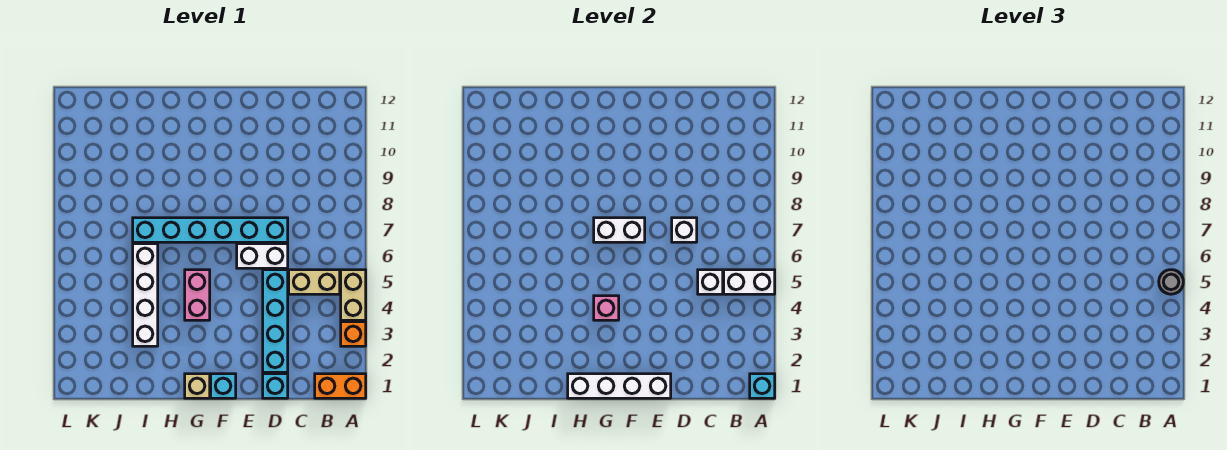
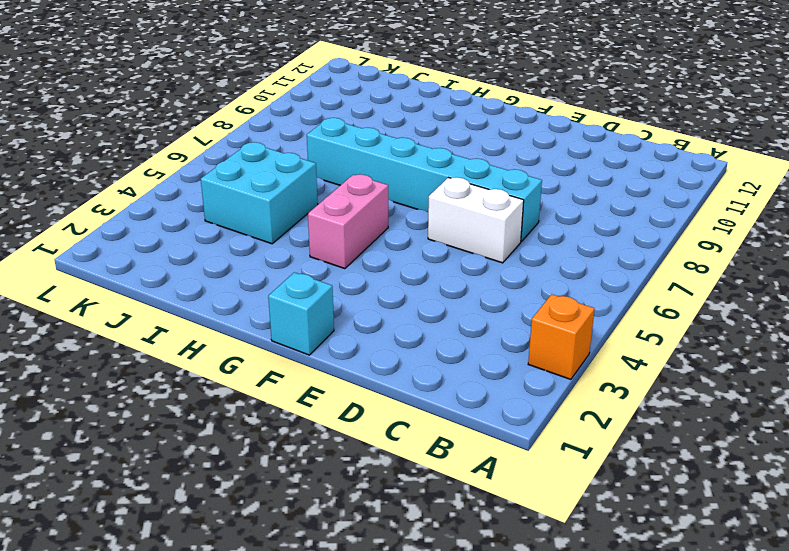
cyan 2x2 brick [201,142,318,244] -> white 1x4 brick [133,244,158,346]
none -> orange 1x2 brick [315,374,366,398]
none -> tan 1x2 brick [341,270,366,320]
none -> tan 1x2 brick [289,270,340,294]

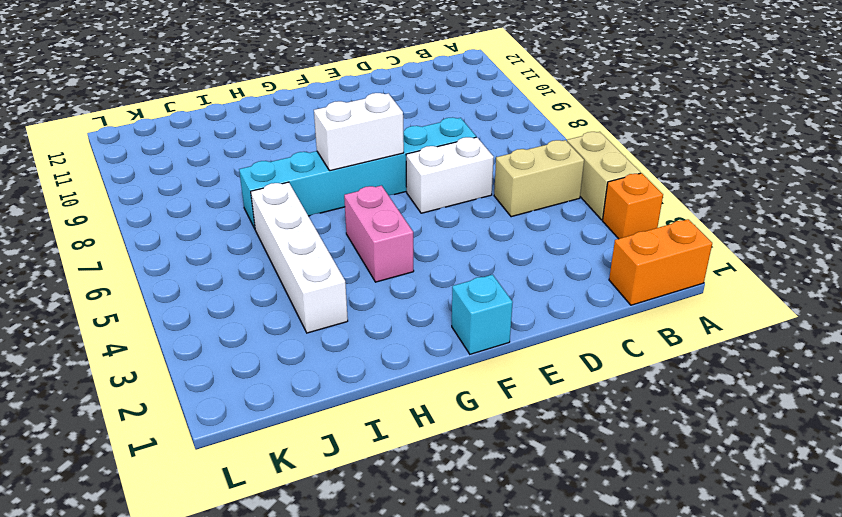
none -> cyan 1x1 brick [263,374,288,398]
none -> cyan 1x4 brick [263,270,288,372]
none -> tan 1x1 brick [185,374,210,398]

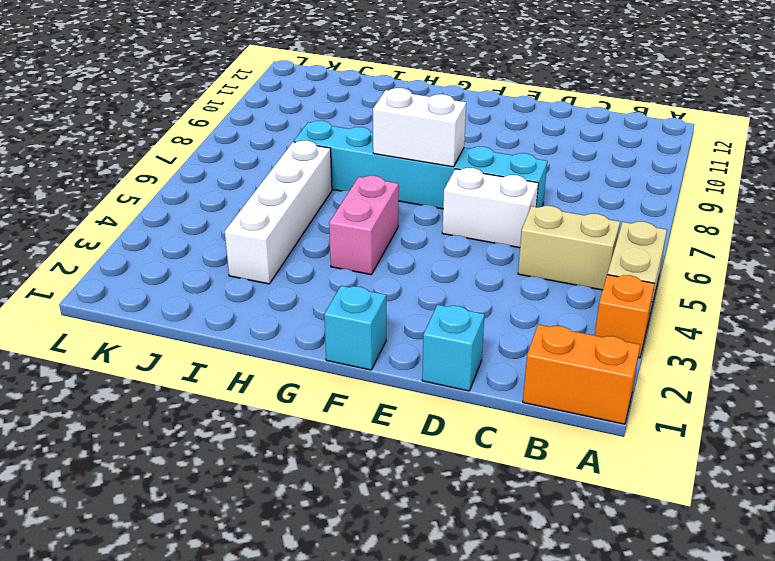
none -> cyan 1x4 brick [263,270,288,372]
none -> tan 1x1 brick [185,374,210,398]
none -> cyan 1x1 brick [750,374,775,398]

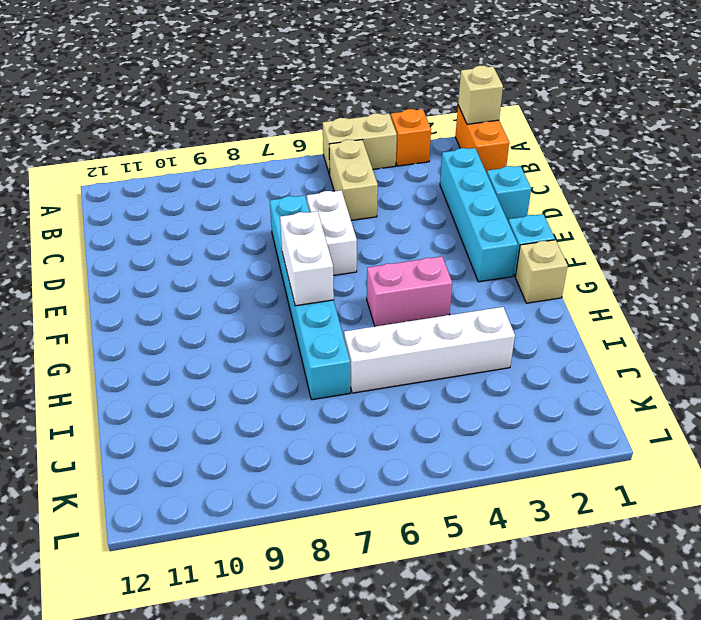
tan 1x1 brick [458,66,503,124] -> cyan 1x1 brick [750,374,775,398]
cyan 1x4 brick [440,148,518,282] -> cyan 1x4 brick turned to [263,270,288,372]
none -> white 1x2 brick [724,270,775,294]
none -> white 1x1 brick [698,270,723,294]
none -> white 1x1 brick [672,218,697,242]

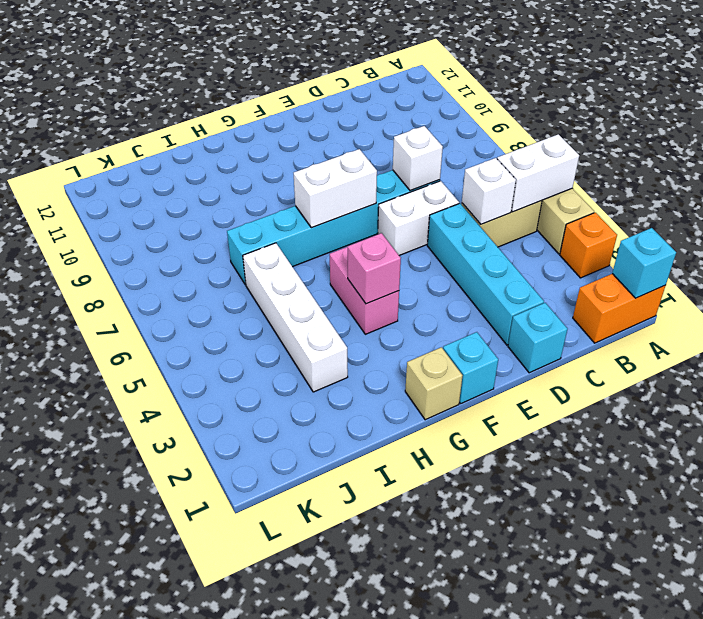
none -> white 1x4 brick [568,374,671,398]
none -> grey 1x1 round brick [1159,270,1183,294]

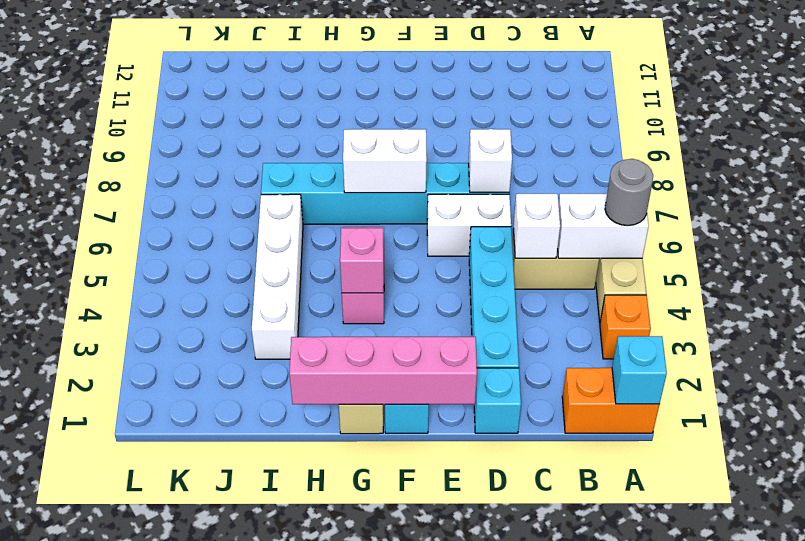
pink 1x4 brick [289,337,477,405] -> white 1x4 brick [568,374,671,398]

